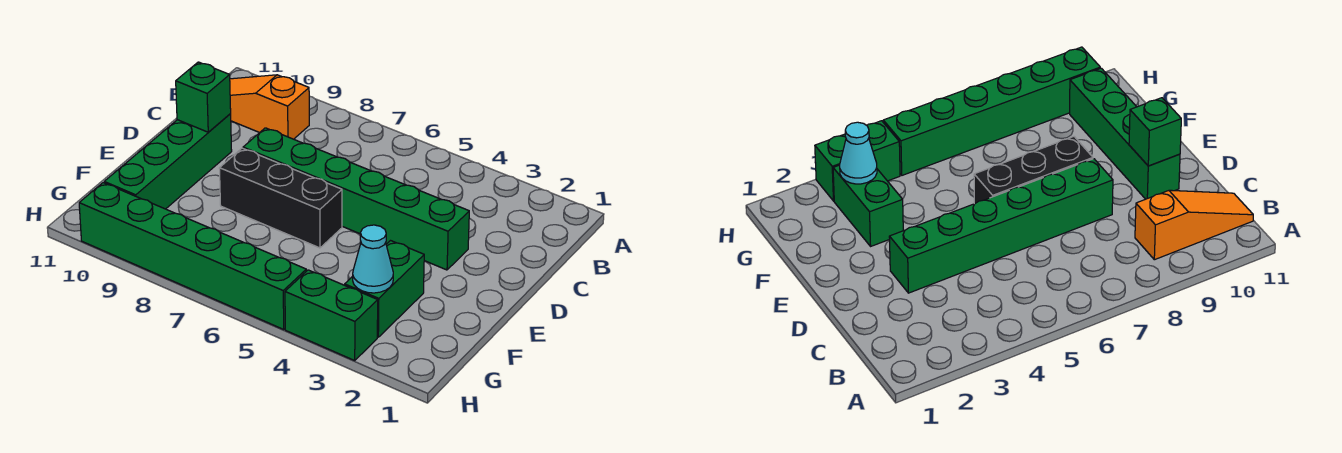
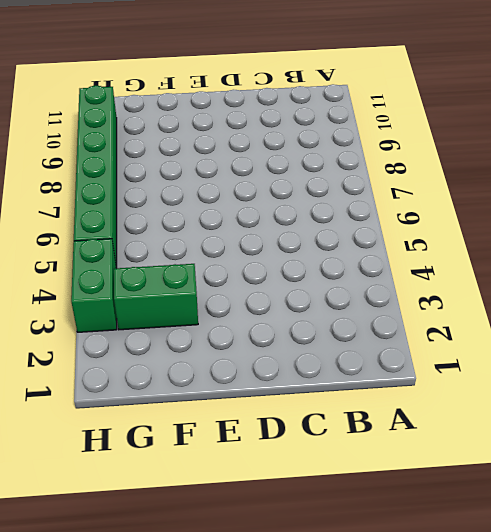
none -> orange 1x3 slope [230,75,309,139]
none -> green 1x6 brick [243,128,469,270]

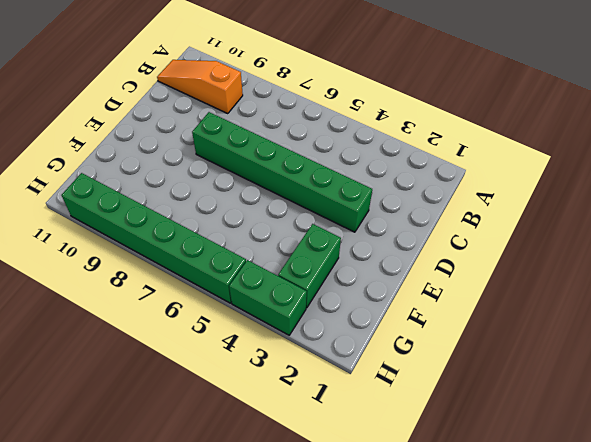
none -> green 1x4 brick [104,114,232,209]
none -> black 1x3 brick [219,148,342,248]

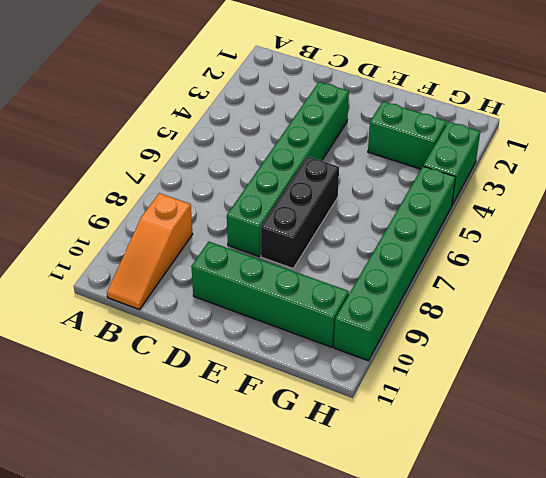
none -> green 1x1 brick [176,62,231,132]
none -> cyan 1x1 cone [353,225,393,293]

